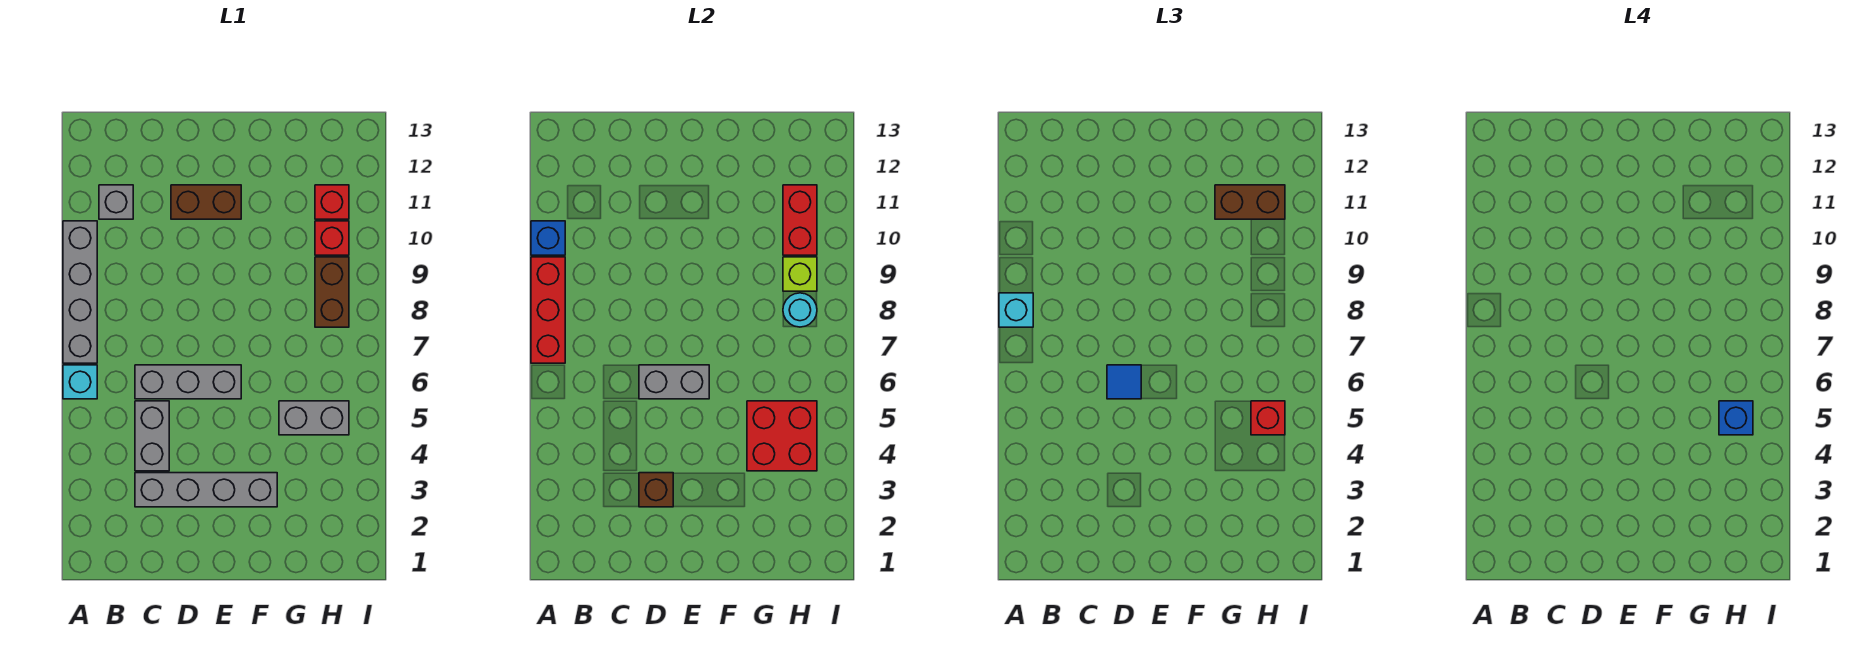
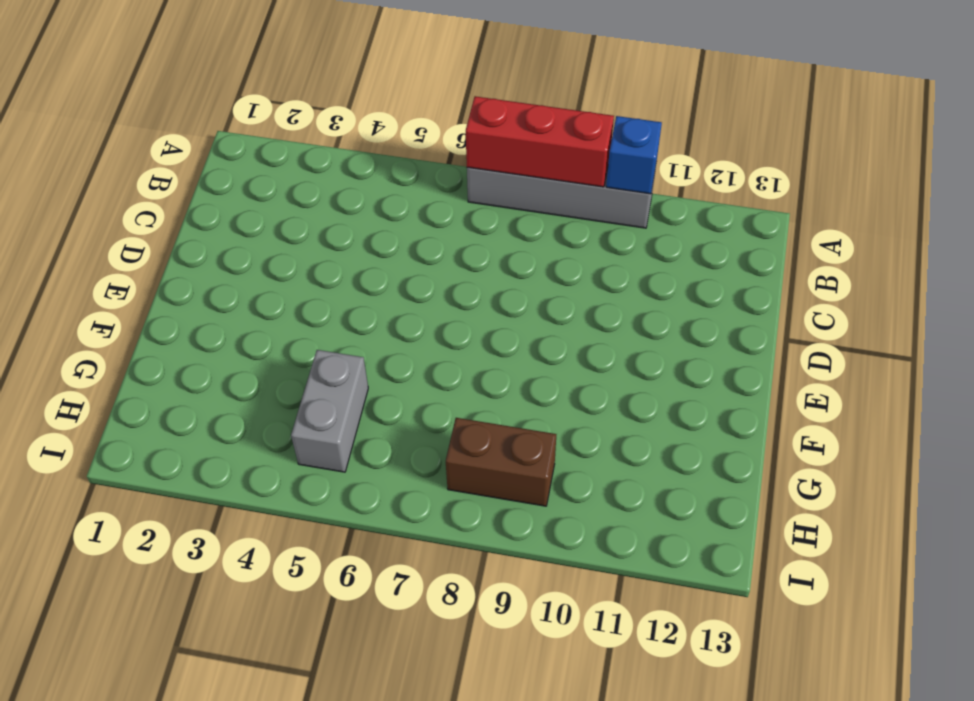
none -> cyan 1x1 brick [63,365,97,399]
none -> grey 1x1 brick [99,185,133,219]
none -> grey 1x4 brick [135,473,277,507]

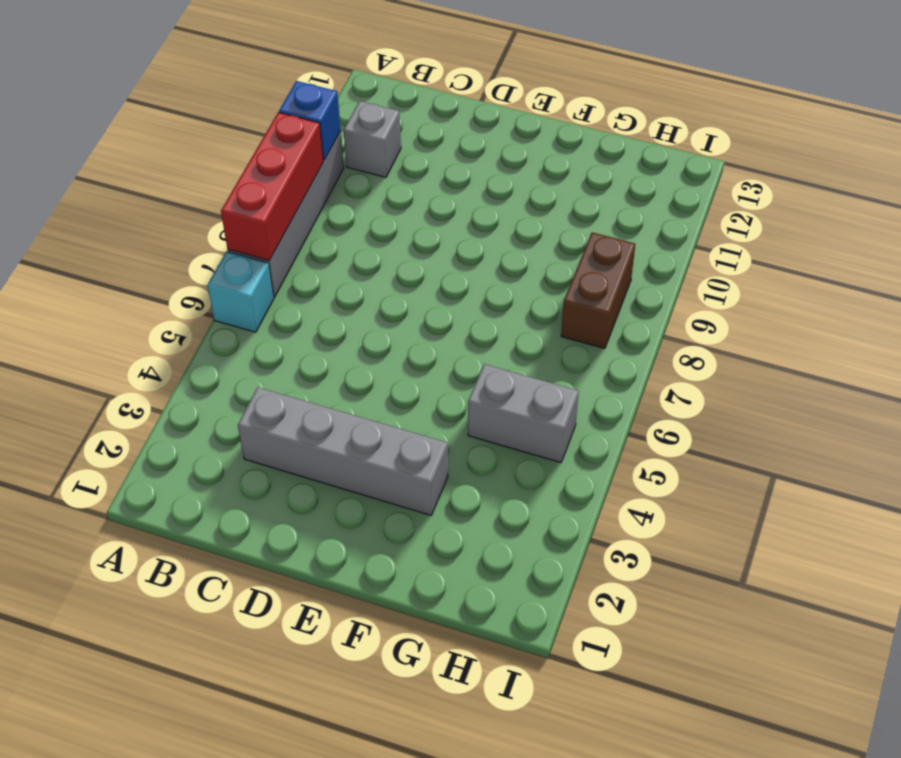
none -> grey 1x2 brick [135,401,169,471]
none -> grey 1x3 brick [135,365,241,399]
none -> brown 1x2 brick [171,185,241,219]

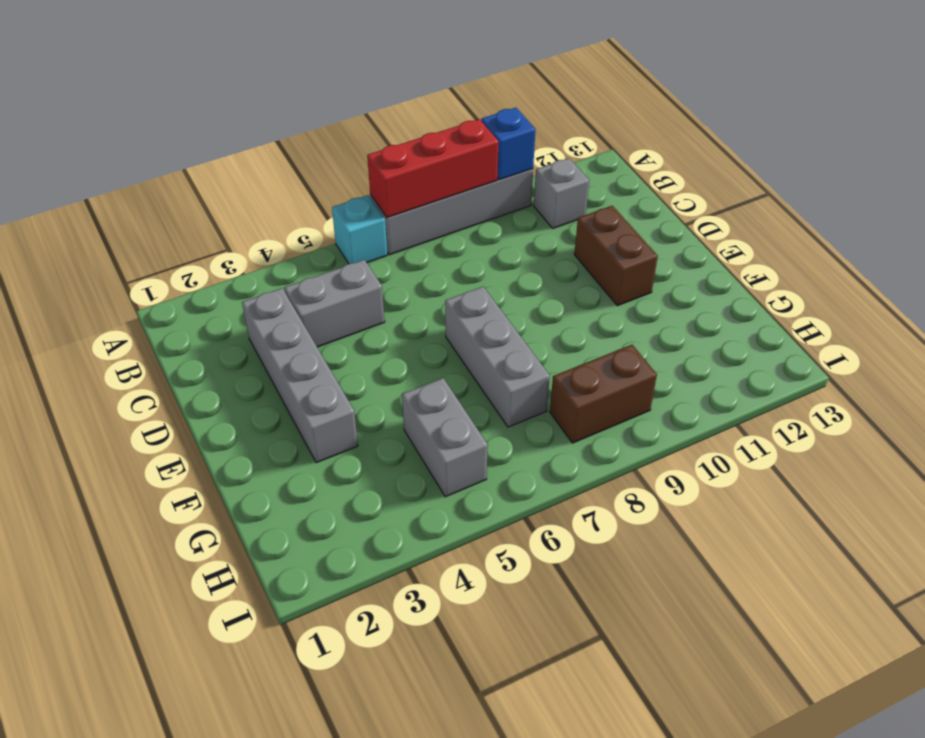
grey 1x3 brick [445,287,550,427] -> grey 1x3 brick moved to [135,365,241,399]
none -> red 1x1 brick [315,221,349,255]
none -> red 1x1 brick [315,185,349,219]
none -> brown 1x1 brick [639,473,673,507]

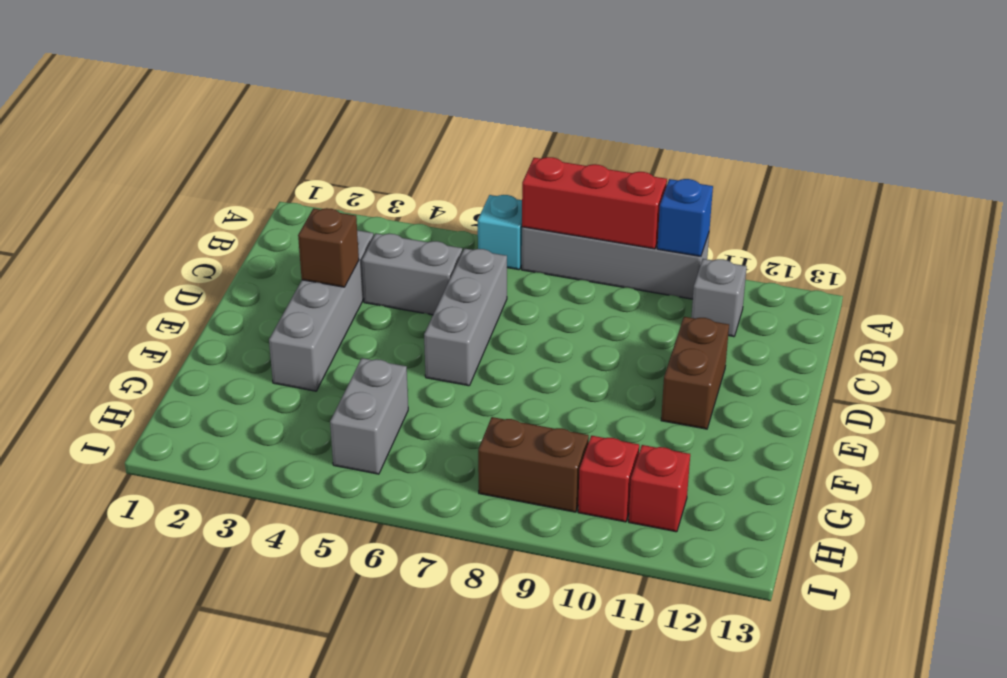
none -> grey 1x2 brick [639,365,709,399]
none -> red 2x2 brick [747,401,817,471]
none -> cyan 1x1 round brick [783,293,817,327]

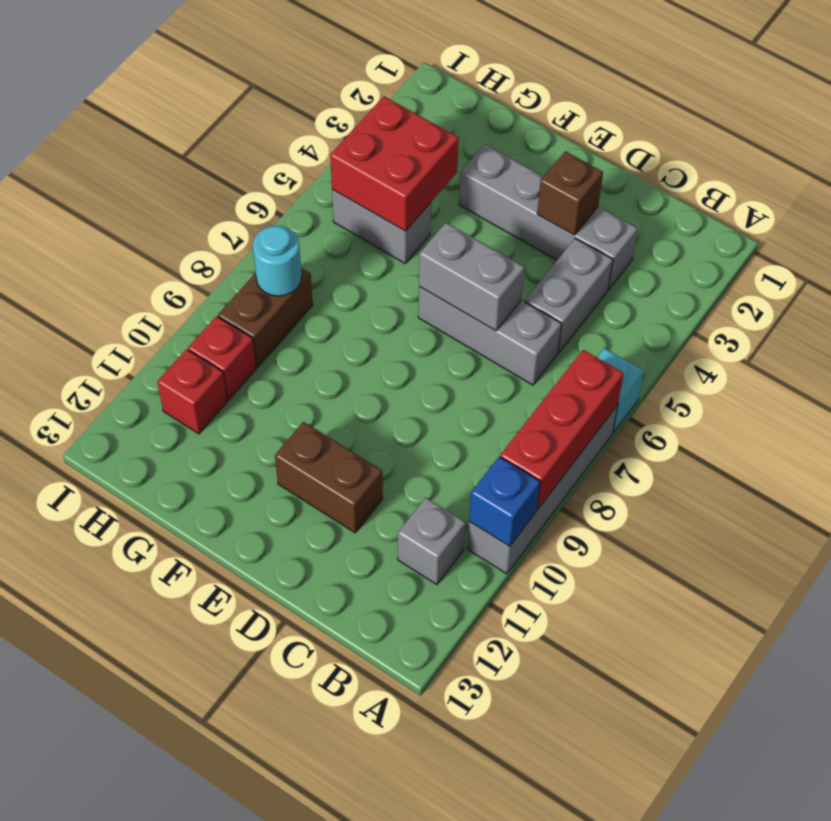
none -> lime 1x1 brick [783,257,817,291]
none -> red 1x2 brick [783,185,817,255]
none -> cyan 1x1 brick [999,293,1033,327]

